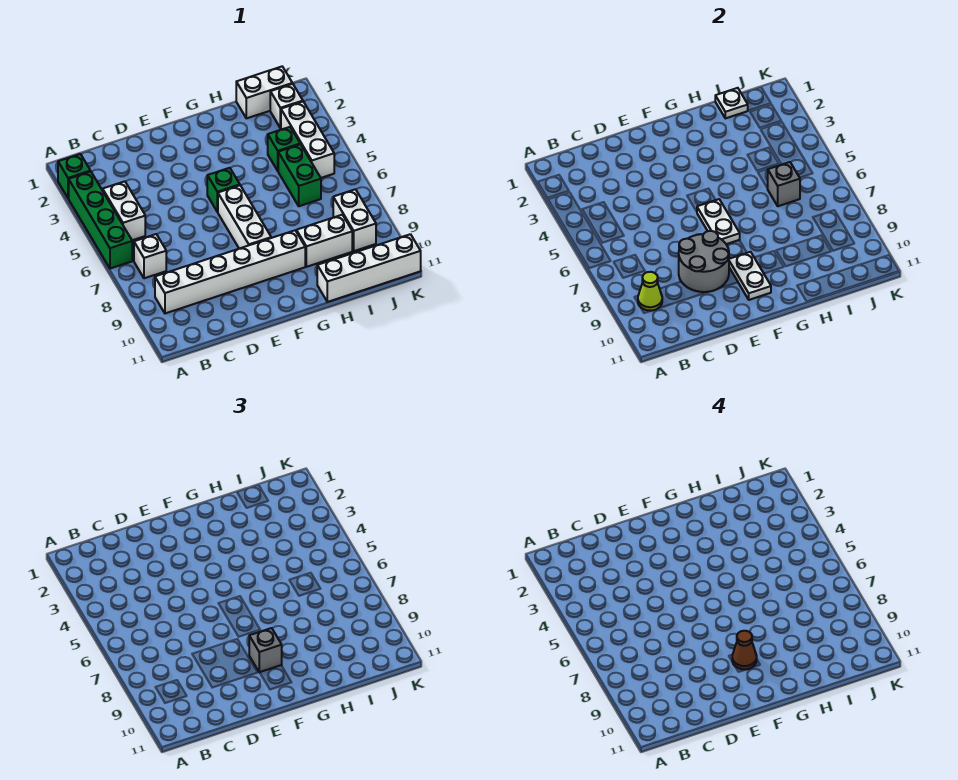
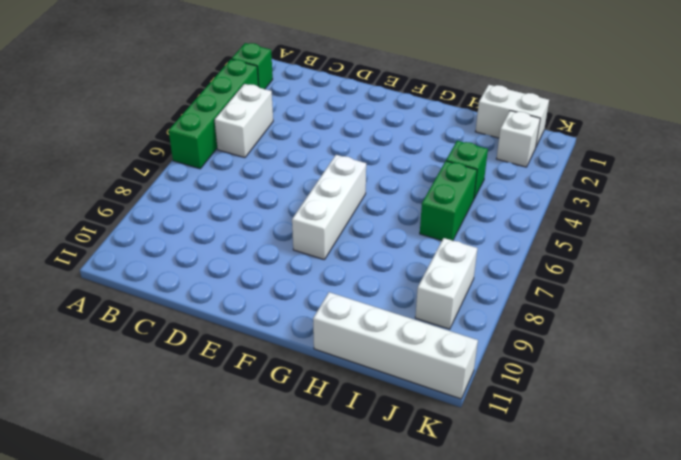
none -> white 1x1 brick [134,234,166,278]
none -> white 1x6 brick [155,230,305,313]
none -> green 1x1 brick [207,168,240,212]

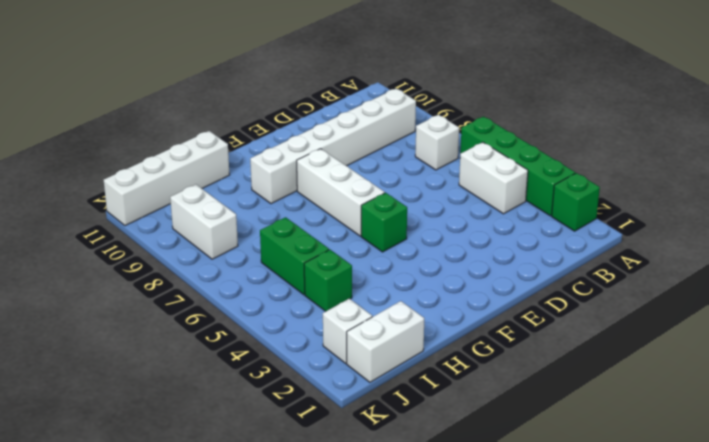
none -> white 1x2 brick [296,215,352,267]
none -> white 1x3 brick [281,102,334,178]
none -> lime 1x1 cone [638,272,662,311]

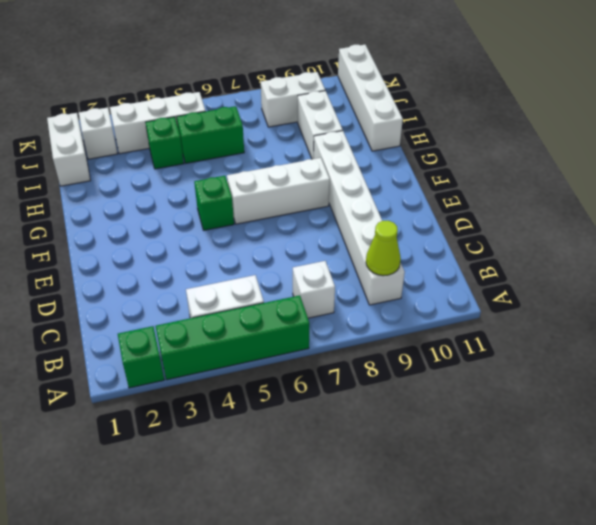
none -> grey 2x2 round brick [679,231,729,292]
none -> white 1x2 plate [697,199,740,244]
none -> white 1x2 plate [729,252,771,300]

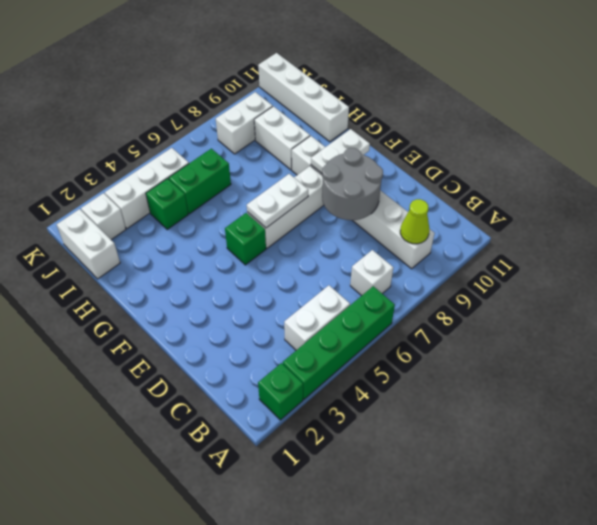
none -> white 1x1 plate [715,88,748,118]
none -> grey 1x1 brick [768,162,800,206]
none -> grey 1x1 brick [249,628,282,672]

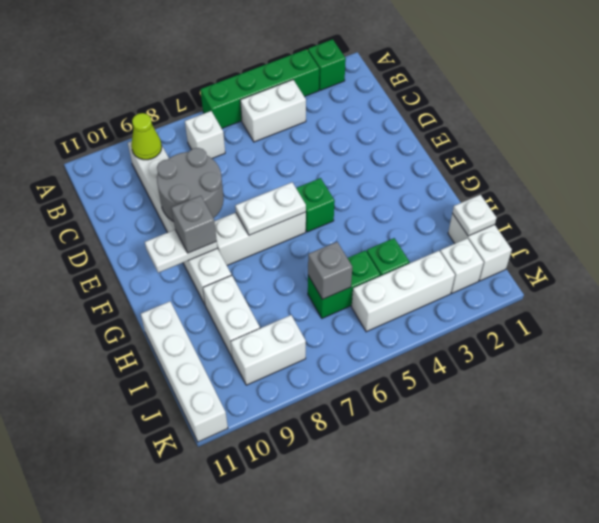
none -> brown 1x1 cone [732,631,757,669]

